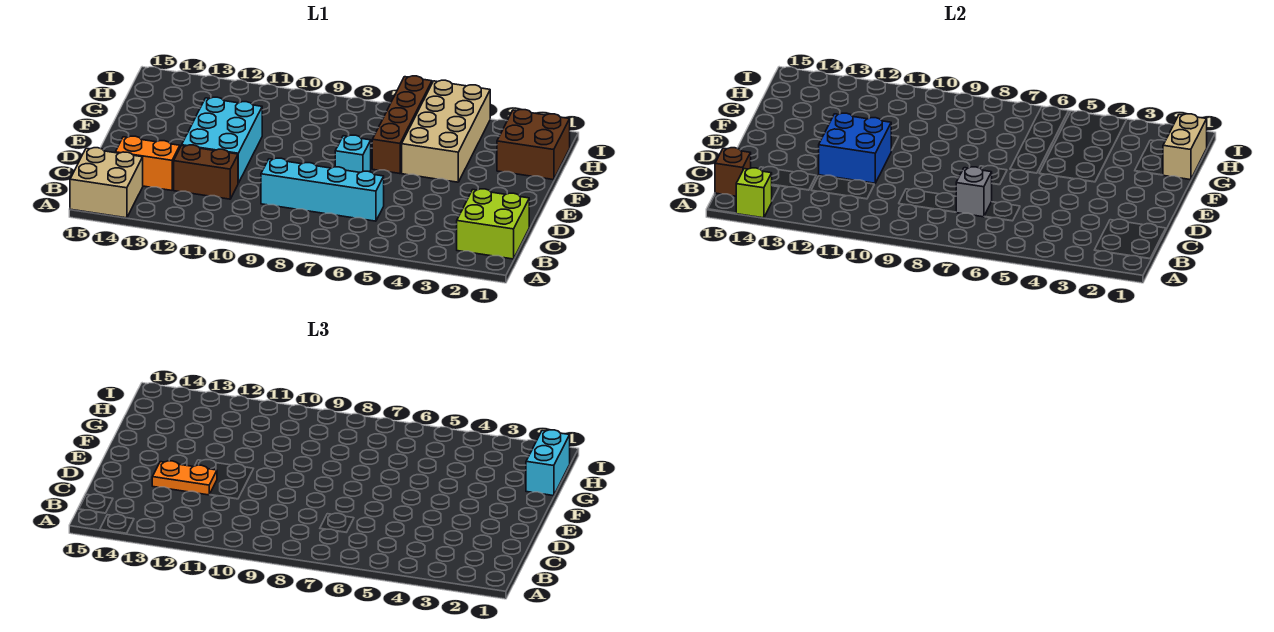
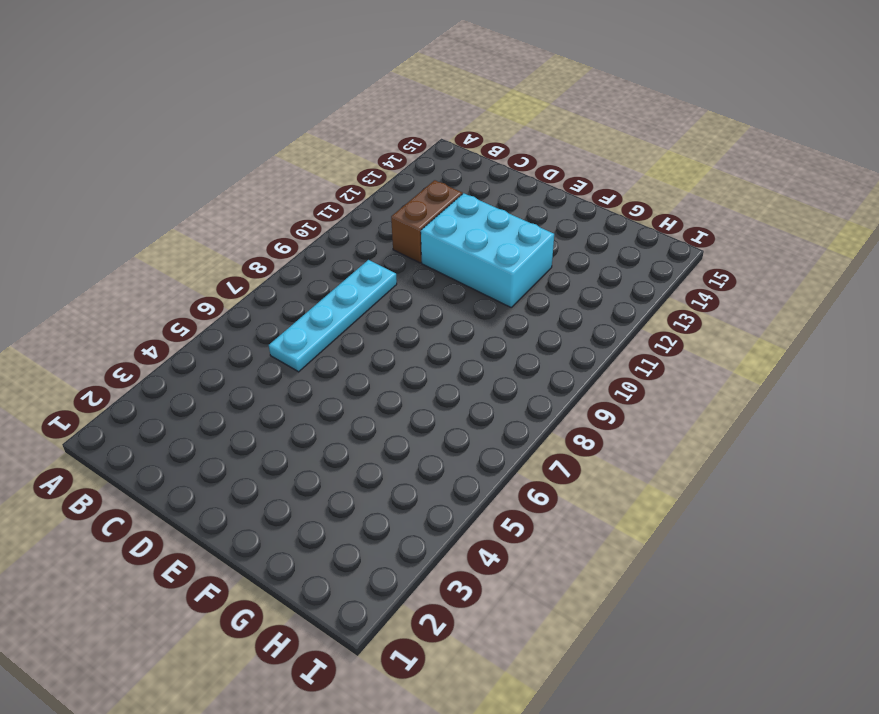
cyan 1x4 plate [269,260,397,372] -> cyan 1x4 brick [261,158,384,221]
none -> tan 2x2 brick [70,148,143,218]
none -> lime 2x2 brick [457,189,529,259]
none -> orange 1x2 brick [115,136,180,190]

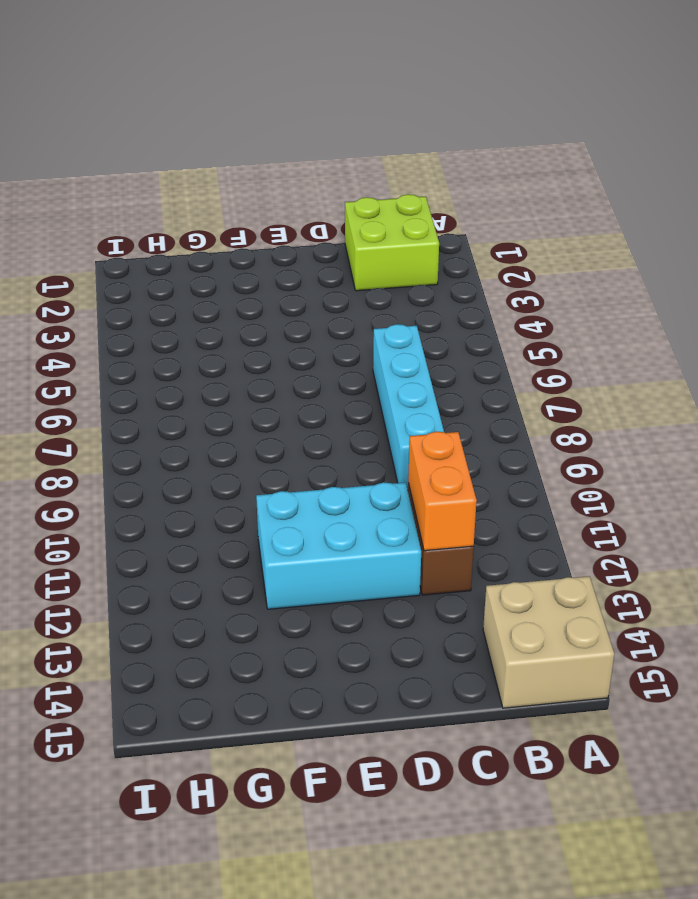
orange 1x2 brick [408,432,477,551] -> orange 1x2 brick moved to [115,136,180,190]
none -> cyan 1x1 brick [335,135,371,172]
none -> tan 2x4 brick [402,80,490,182]
none -> brown 1x4 brick [372,76,432,174]

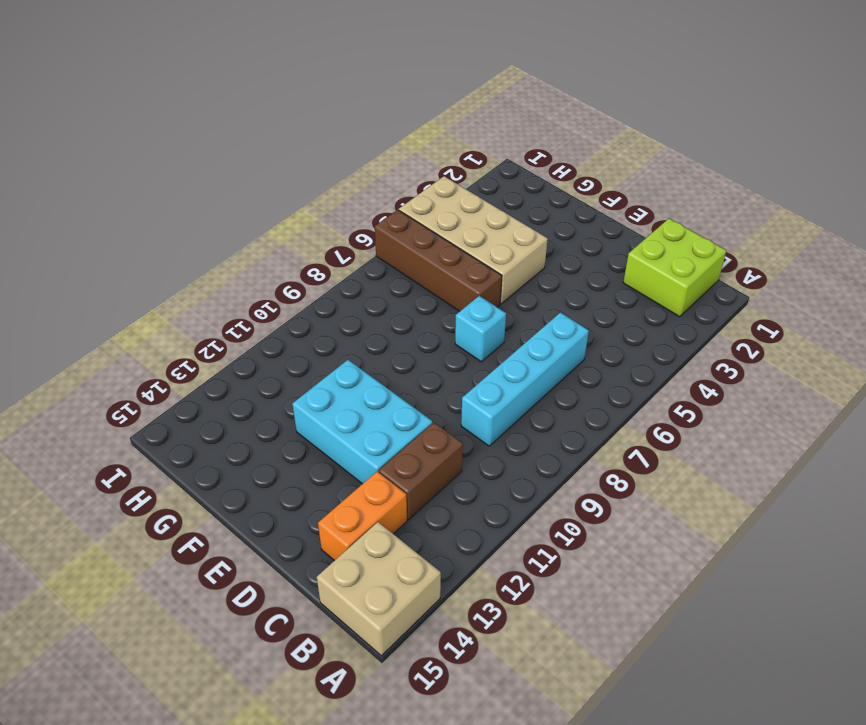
none -> brown 2x2 brick [497,110,570,180]
none -> lime 1x1 brick [736,168,772,218]
none -> brown 1x1 brick [715,148,751,196]

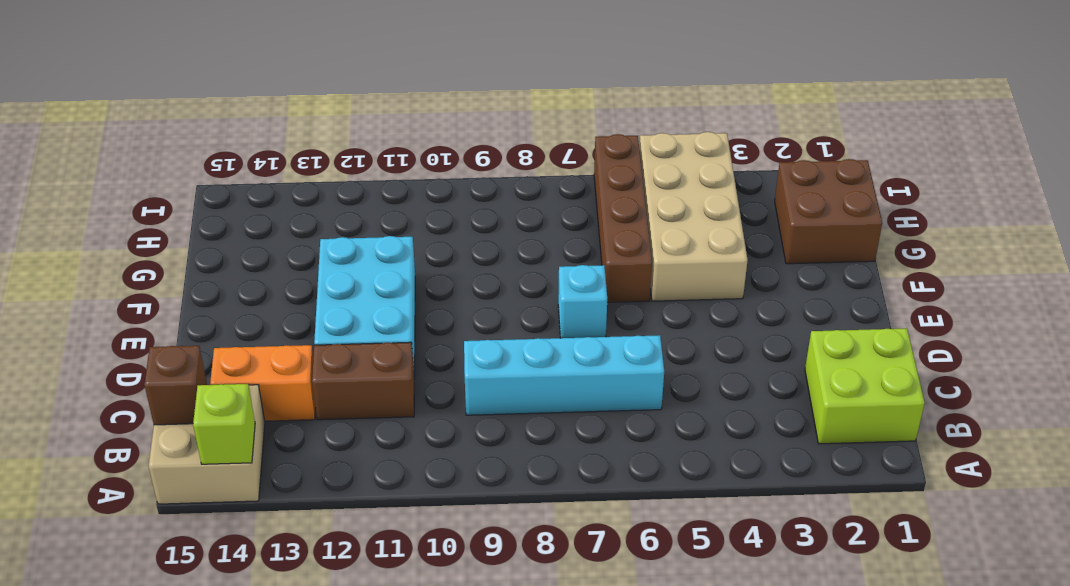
none -> grey 1x1 brick [956,167,992,217]
none -> blue 2x2 brick [819,113,891,183]
none -> tan 1x2 brick [1163,114,1207,180]

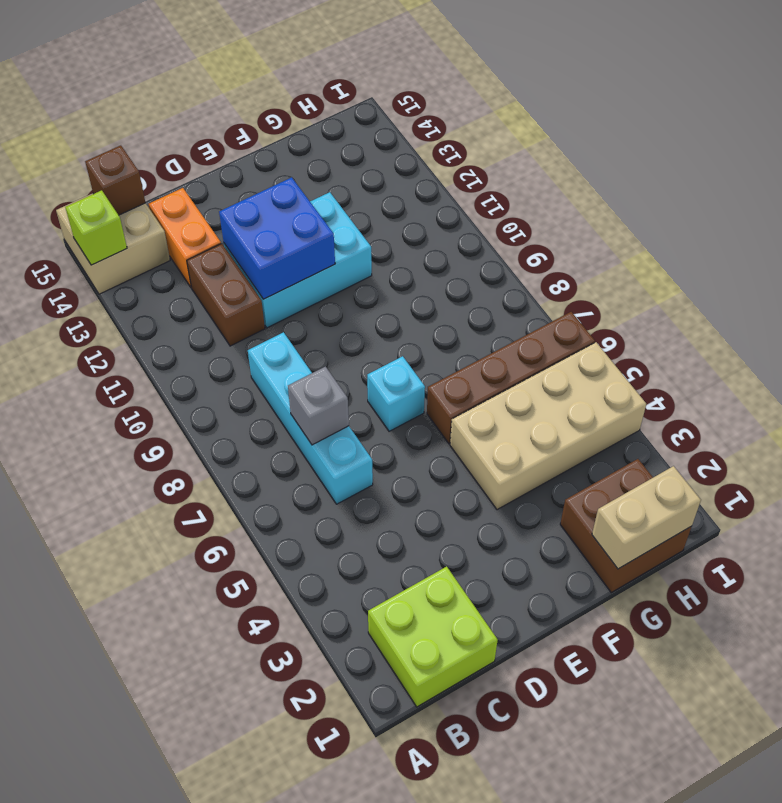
none -> orange 1x2 plate [152,461,217,495]
none -> cyan 1x2 brick [526,430,570,496]

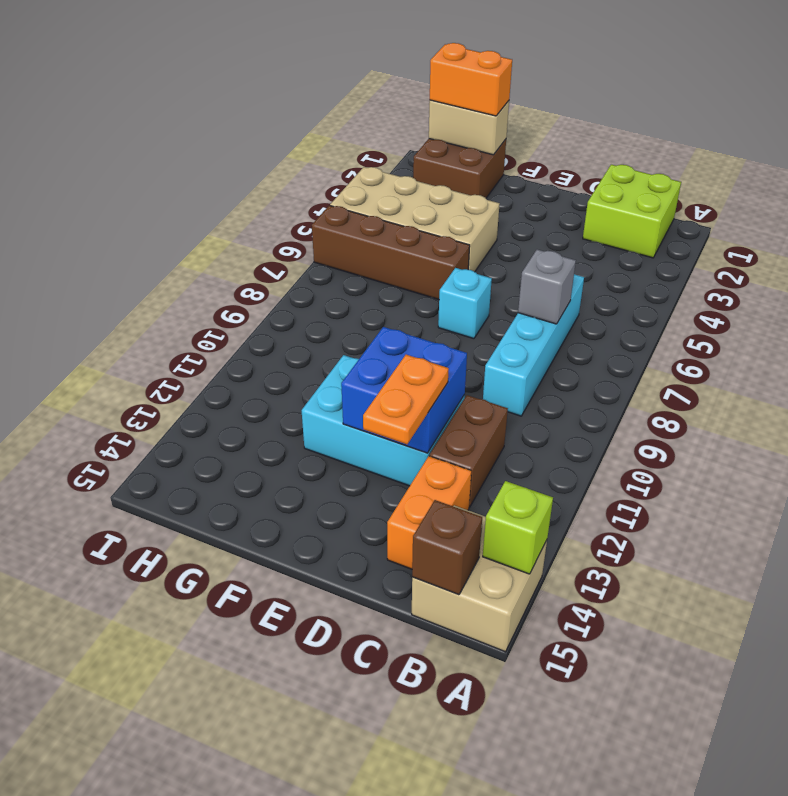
orange 1x2 brick [430,43,512,116] -> cyan 1x2 brick [526,430,570,496]

